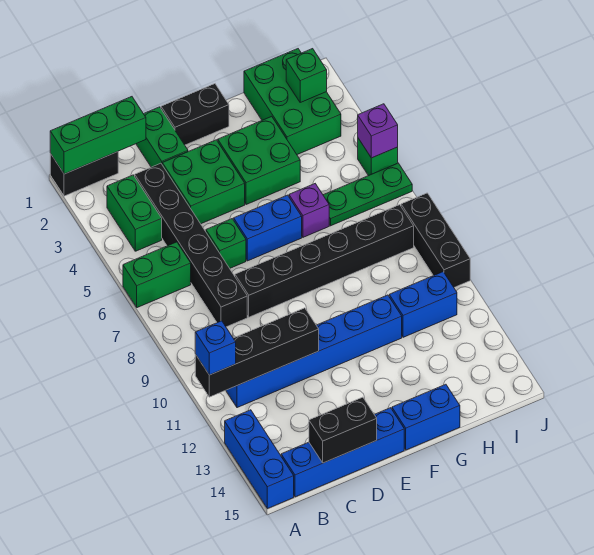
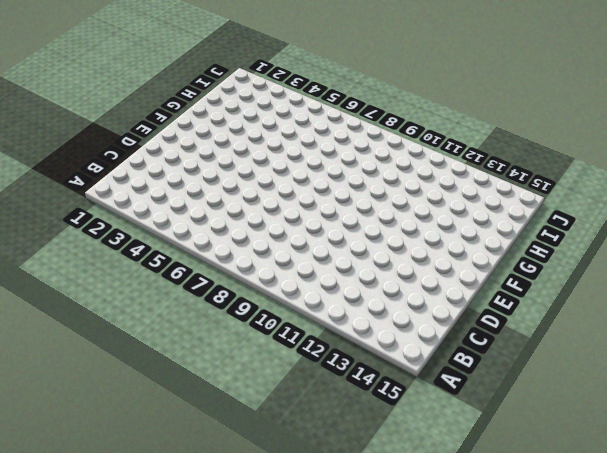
none -> black 1x2 brick [50,152,118,196]
none -> green 1x2 brick [123,242,191,308]
none -> blue 1x3 brick [225,410,294,509]

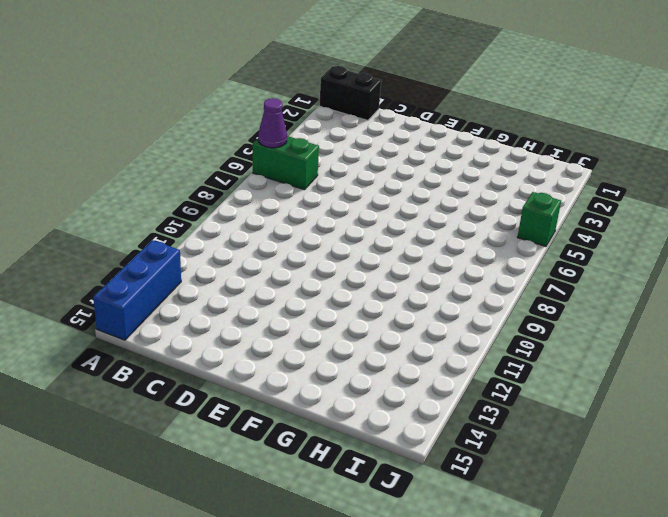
purple 1x1 cone [258,98,287,148] -> none
none -> green 1x2 brick [107,175,162,251]
none -> blue 1x6 brick [226,295,402,408]
none -> blue 1x4 brick [281,408,404,497]

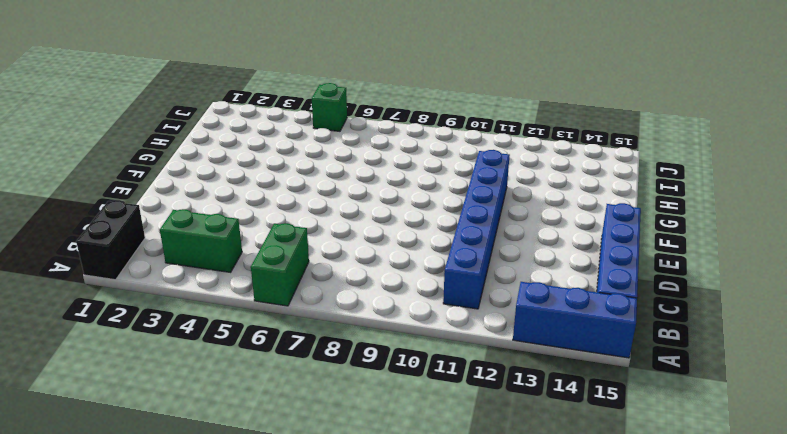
none -> black 1x6 brick [135,163,247,327]
none -> green 1x2 brick [136,107,188,167]
none -> green 2x2 brick [162,140,245,224]

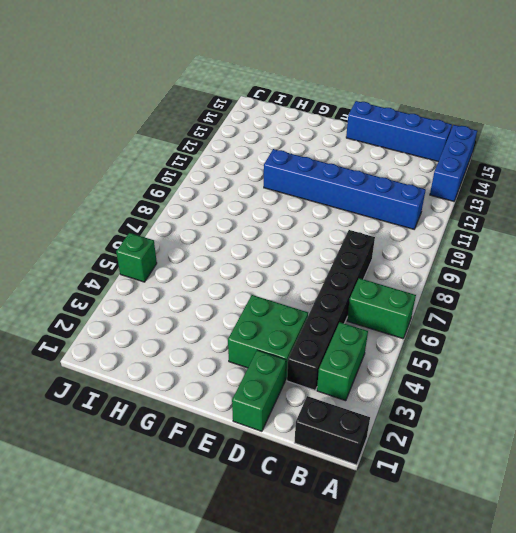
none -> green 1x1 brick [206,219,246,268]
none -> black 1x6 brick [235,205,414,317]
none -> black 1x2 brick [161,84,229,145]

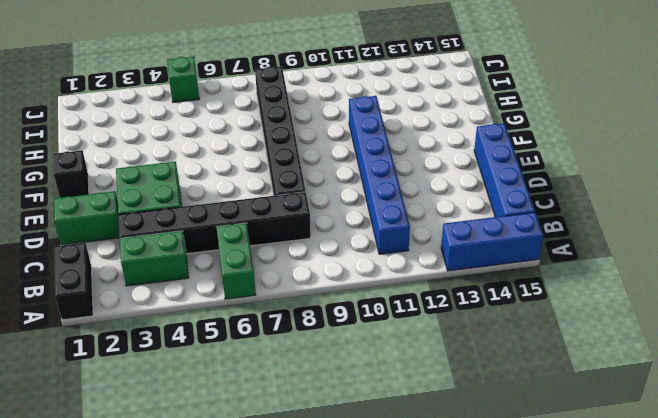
black 1x1 brick [54,150,89,198] -> black 1x2 brick [161,84,229,145]
none -> green 1x1 brick [206,219,246,268]
none -> blue 1x2 brick [234,195,302,261]
none -> green 2x2 brick [218,116,300,205]

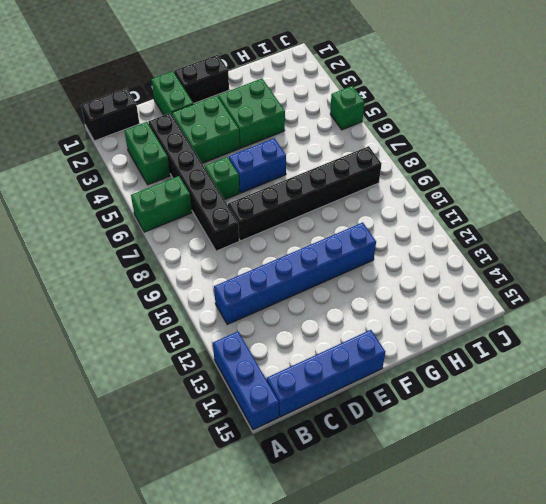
none -> blue 1x2 brick [392,384,460,450]
none -> purple 1x1 brick [289,184,329,237]
none -> green 2x3 brick [244,49,341,155]

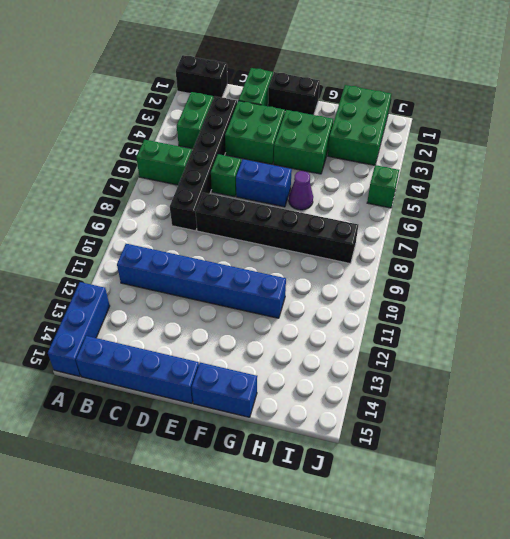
purple 1x1 cone [289,171,313,210] -> purple 1x1 brick [289,184,329,237]
none -> green 1x3 plate [323,163,412,226]
none -> blue 1x2 brick [389,272,457,337]
none -> black 1x3 brick [401,193,470,287]

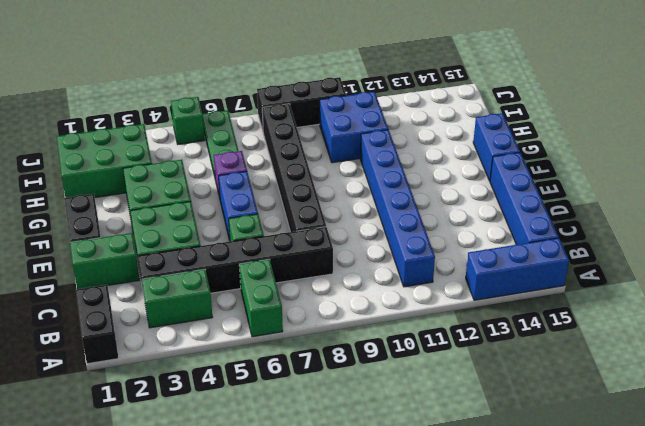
blue 2x2 brick [320,92,388,163] -> blue 1x2 brick [389,272,457,337]
none -> green 1x3 brick [50,97,146,174]
none -> black 1x4 brick [195,308,319,397]
none -> black 1x2 brick [309,397,377,463]

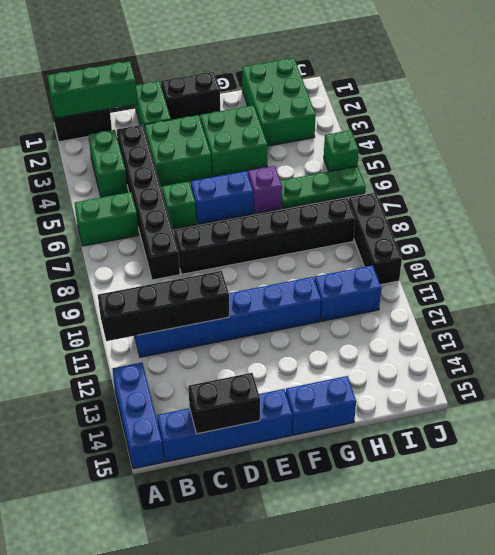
none -> green 1x1 brick [286,49,327,102]
none -> purple 1x1 brick [358,104,398,158]
none -> blue 1x1 brick [195,321,236,375]

